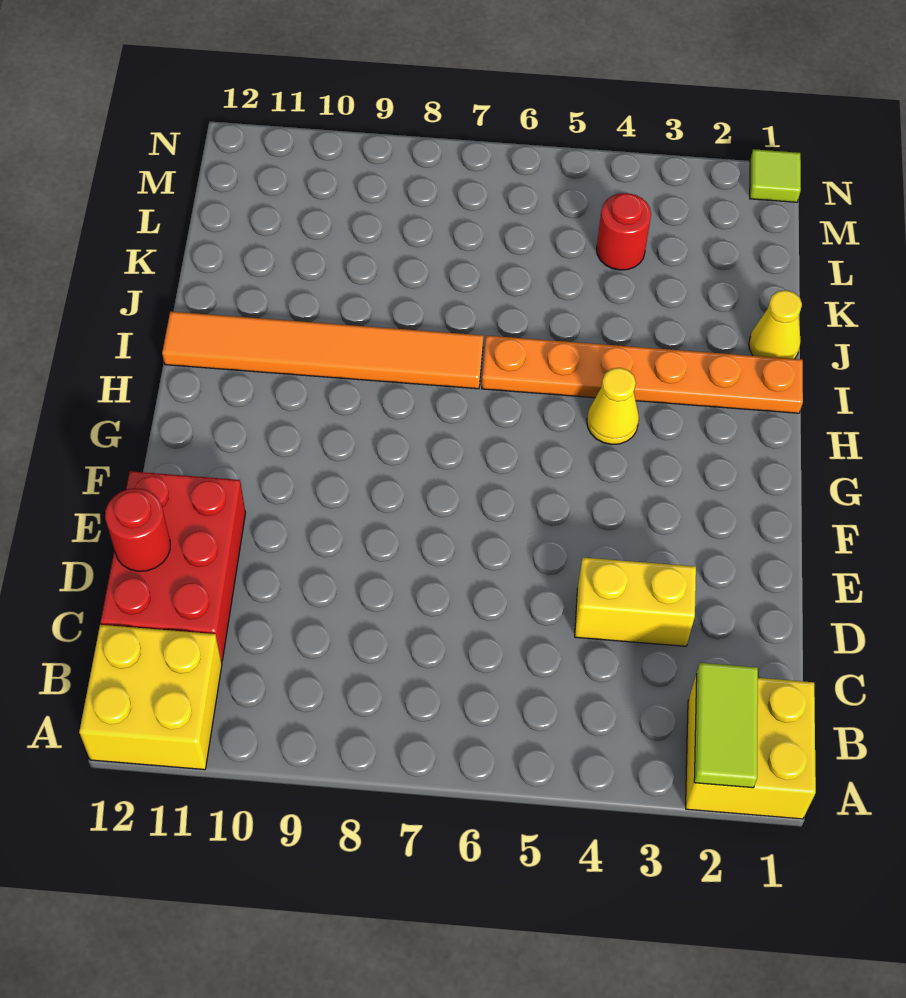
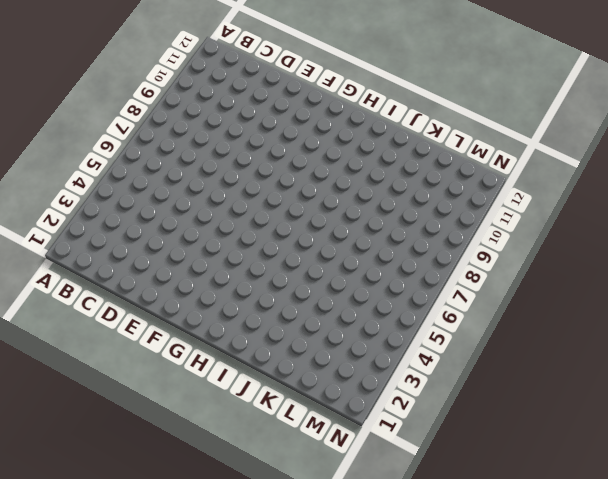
none -> yellow 2x2 brick [686,674,816,819]
none -> yellow 2x2 brick [79,625,222,770]
none -> red 2x3 brick [101,471,245,661]

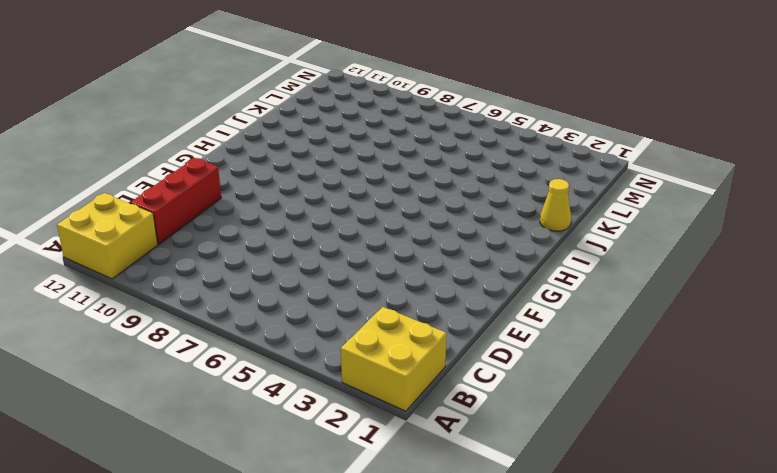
red 1x3 brick [130,158,221,244] -> red 2x3 brick [101,471,245,661]
none -> yellow 1x2 brick [575,558,696,646]
none -> yellow 1x1 cone [587,368,639,445]
none -> orange 1x6 plate [482,336,803,413]

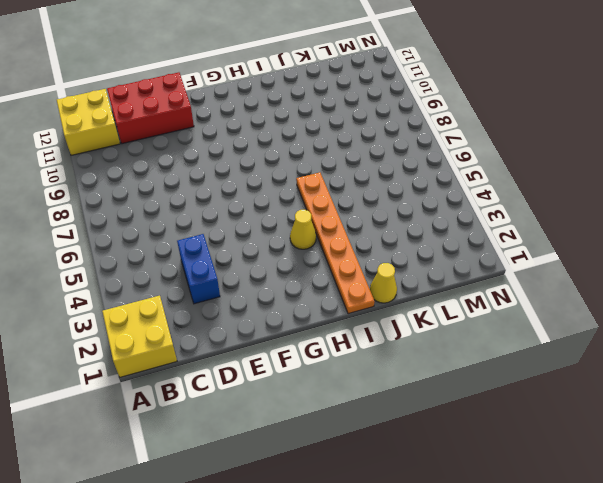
blue 1x2 brick [177,234,220,304] -> yellow 1x2 brick [575,558,696,646]
none -> orange 1x6 tile [162,312,483,389]
none -> red 1x1 round brick [596,193,651,270]
none -> lime 1x1 tile [750,149,801,202]

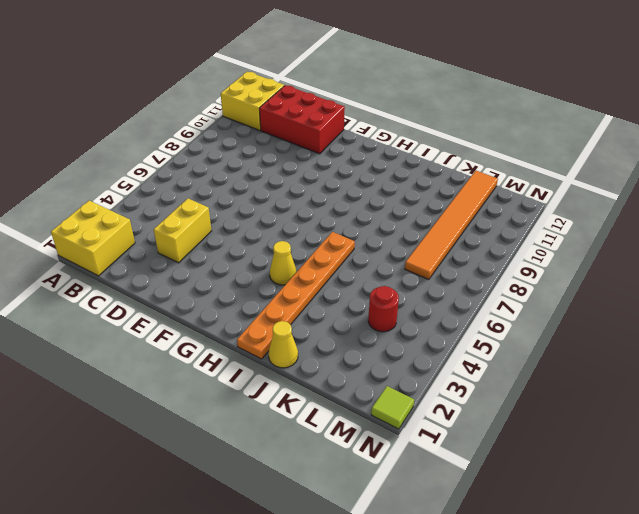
orange 1x6 tile [405,171,498,280] -> orange 1x6 tile moved to [162,312,483,389]
none -> lime 1x2 tile [694,663,758,788]
none -> red 1x1 round brick [105,488,170,571]

